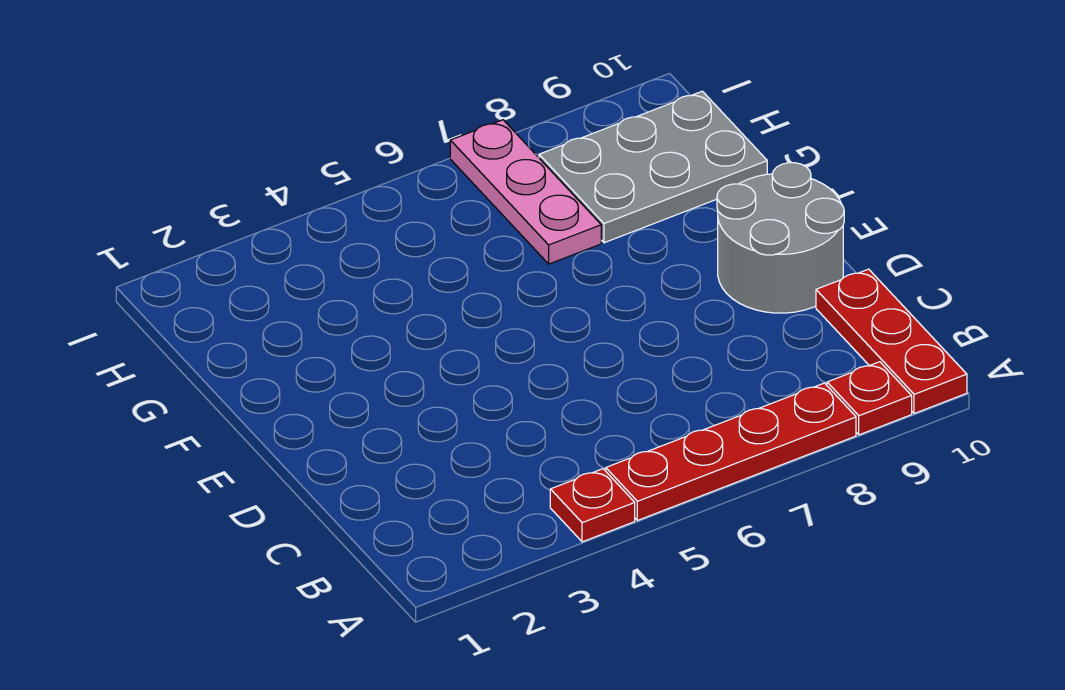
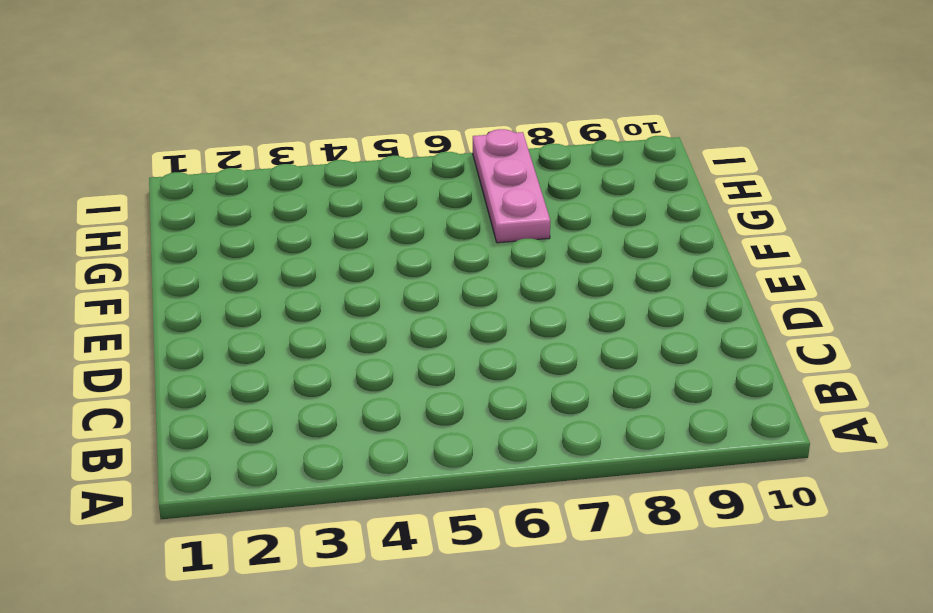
none -> red 1x1 plate [550,469,635,542]
none -> red 1x4 plate [606,383,856,520]

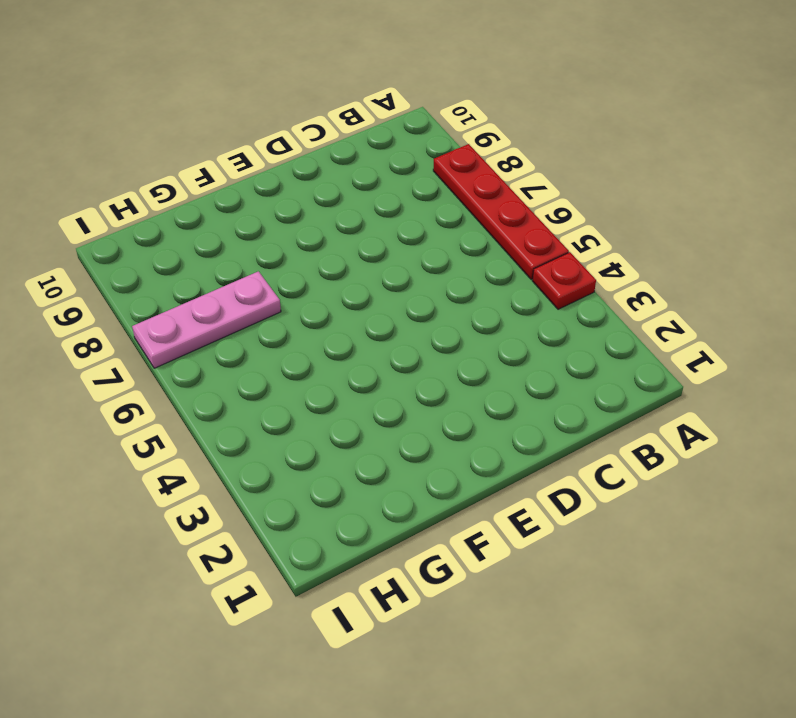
none -> red 1x1 plate [827,362,912,435]
none -> red 1x3 plate [816,269,967,414]

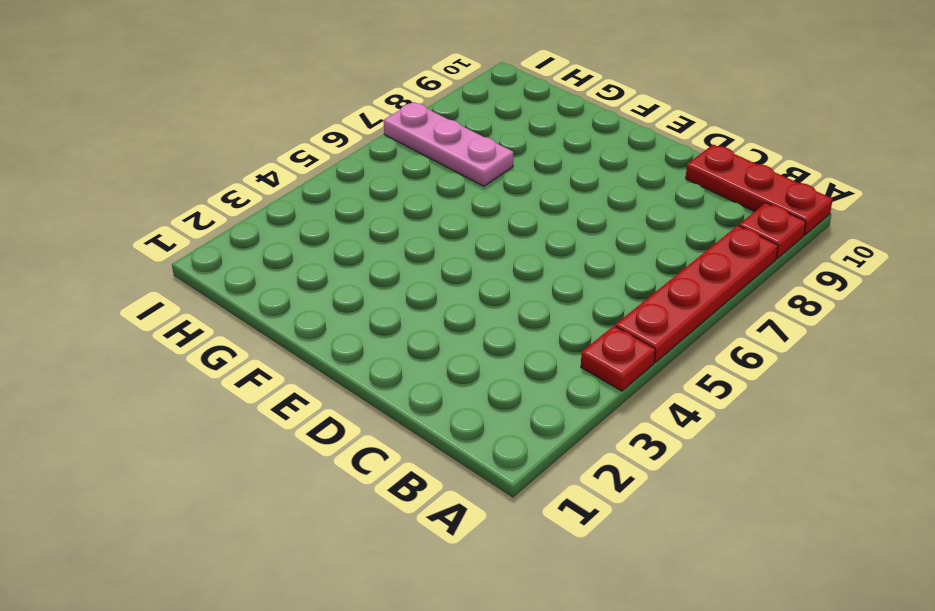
none -> grey 2x2 round brick [717,163,844,313]
none -> grey 2x3 plate [539,91,767,243]

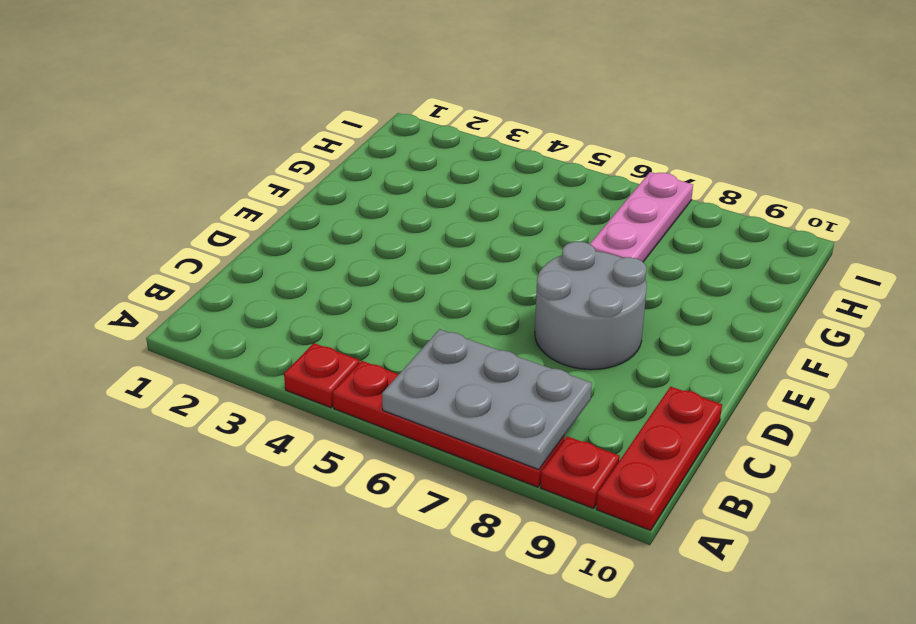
grey 2x3 plate [382,329,592,470] -> grey 2x3 plate moved to [539,91,767,243]
grey 2x2 round brick [535,242,647,370] -> grey 2x2 round brick moved to [717,163,844,313]

